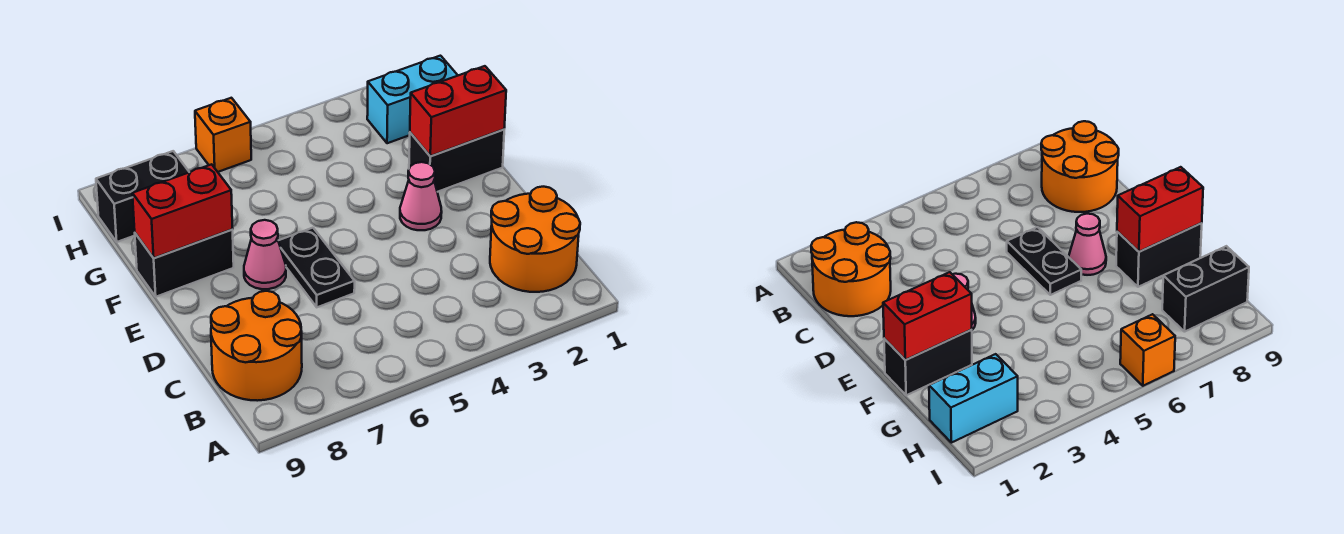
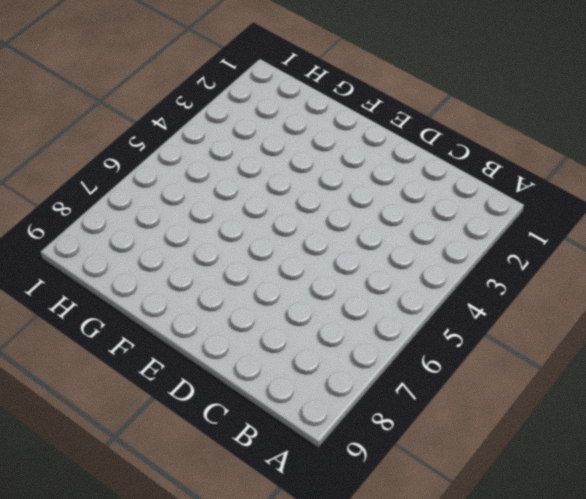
none -> orange 2x2 round brick [490,187,580,292]
none -> orange 2x2 round brick [211,291,302,401]
none -> black 1x2 plate [278,228,355,307]

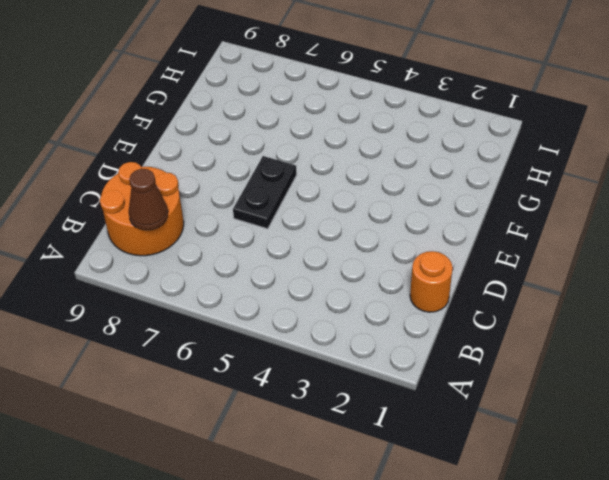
brown 1x1 cone [129,169,168,231] -> none
orange 1x1 round brick [410,251,453,312] -> orange 2x2 round brick [490,187,580,292]
none -> pink 1x1 cone [400,162,442,230]
none -> pink 1x1 cone [244,220,286,289]
none -> black 1x2 brick [409,130,504,192]

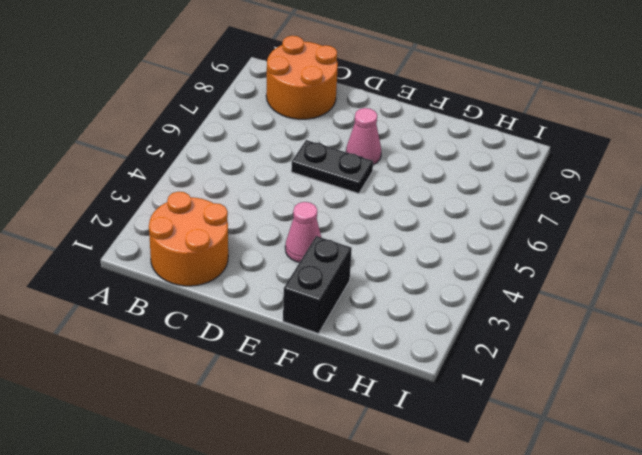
none -> black 1x2 brick [135,230,234,297]
none -> cyan 1x2 brick [367,56,458,143]
none -> black 1x2 brick [96,151,189,242]

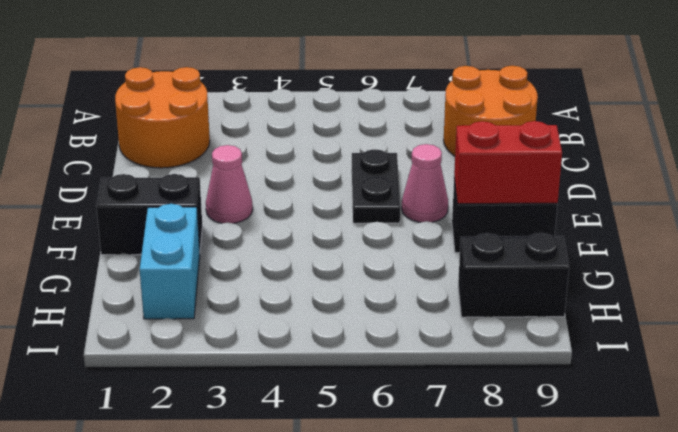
cyan 1x2 brick [140,204,200,319] -> cyan 1x2 brick turned to [367,56,458,143]
none -> orange 1x1 brick [195,98,251,172]
none -> red 1x2 brick [410,66,506,156]

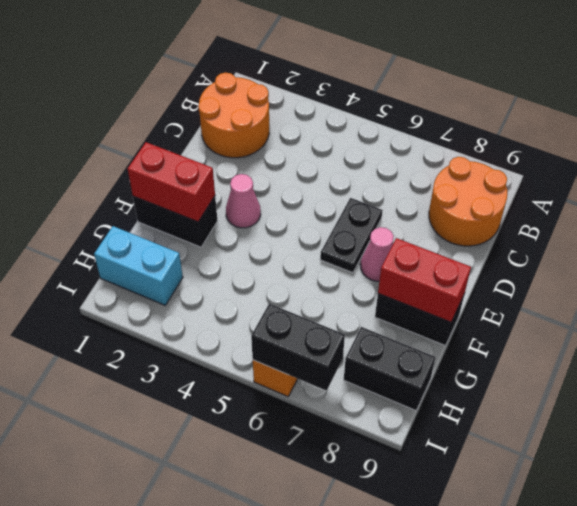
black 1x2 brick [251,304,345,391] -> none

